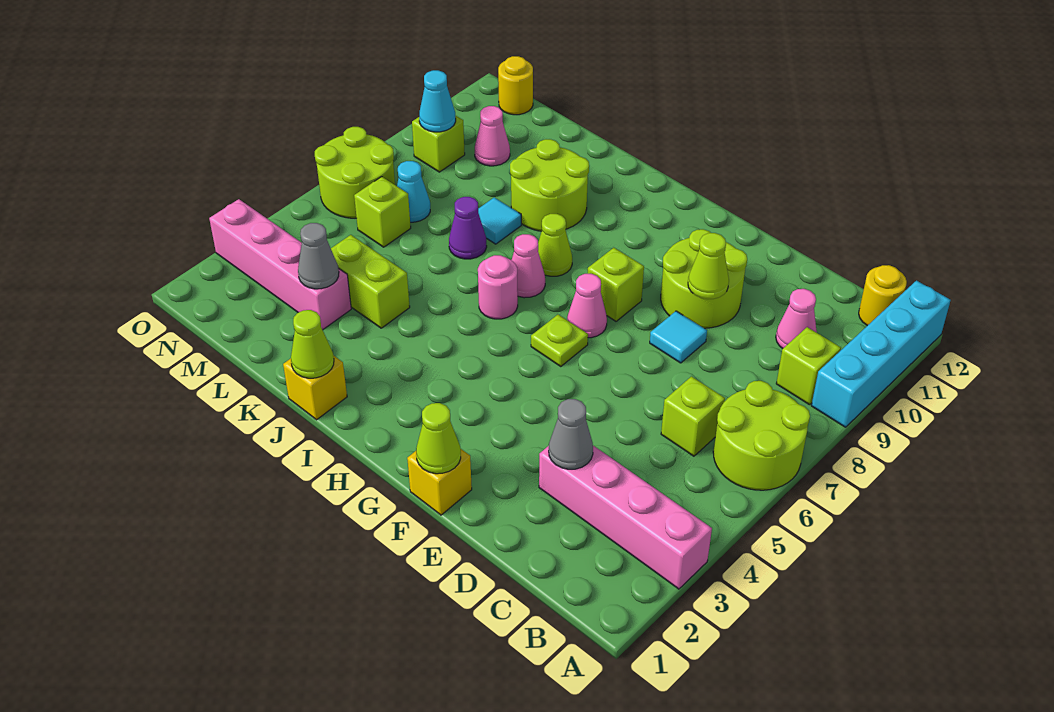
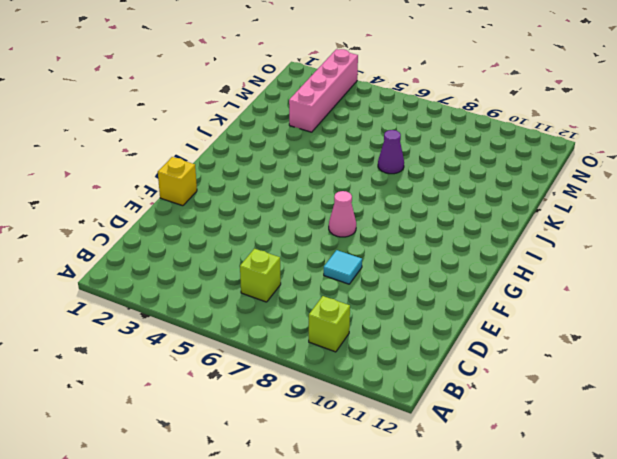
none -> pink 1x4 brick [539,446,712,589]
none -> lime 2x2 round brick [713,381,810,490]
none -> cyan 1x4 brick [811,281,951,427]
none -> yellow 1x1 round brick [859,265,907,326]

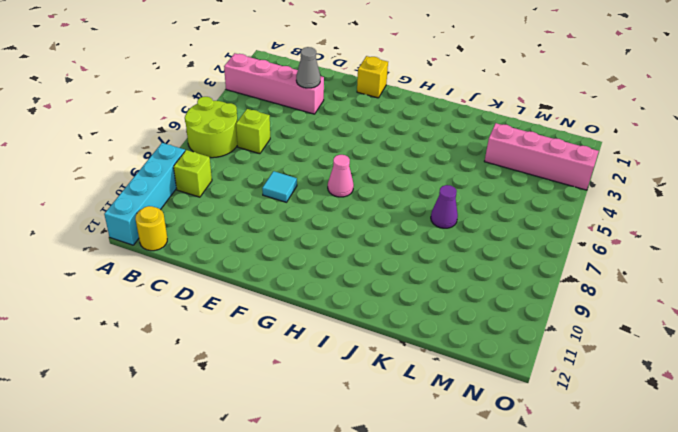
none -> pink 1x1 cone [776,289,817,349]
none -> lime 2x2 round brick [661,229,747,328]
none -> lime 1x1 plate [531,315,588,366]
none -> lime 1x1 brick [588,248,644,321]

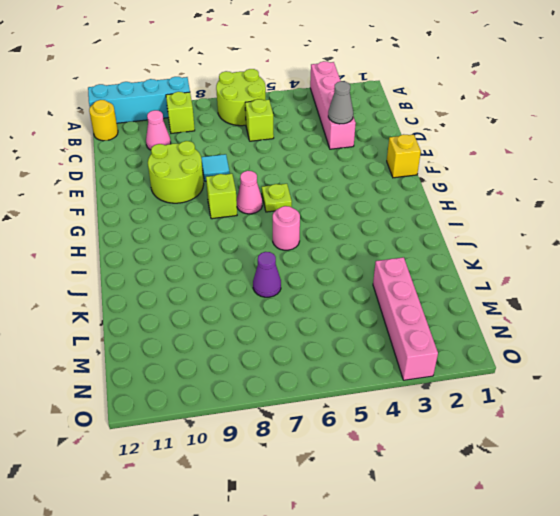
none -> pink 1x1 cone [512,234,545,298]
none -> lime 1x1 cone [538,214,572,276]
none -> yellow 1x1 brick [283,355,347,420]
none -> lime 2x2 round brick [510,139,589,231]

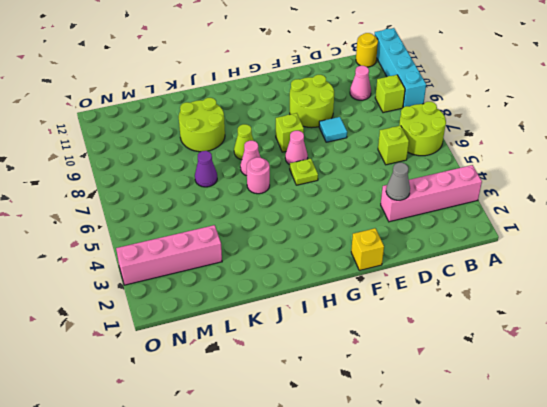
none -> yellow 1x1 brick [283,355,347,420]
none -> lime 1x2 brick [331,235,410,328]
none -> cyan 1x1 tile [478,197,521,244]
none -> lime 1x1 brick [354,177,411,247]

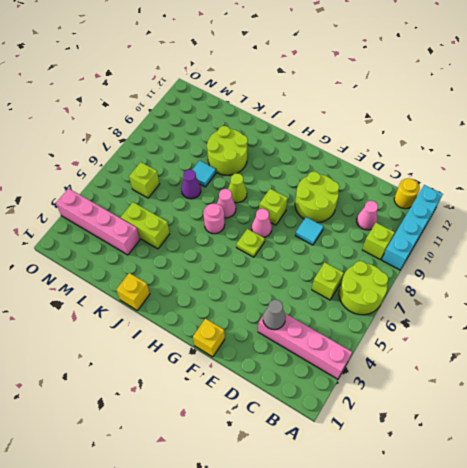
none -> cyan 1x1 cone [397,161,430,222]
none -> pink 1x1 cone [475,106,510,166]
none -> lime 2x2 round brick [315,127,395,218]
none -> lime 1x1 brick [412,115,465,172]

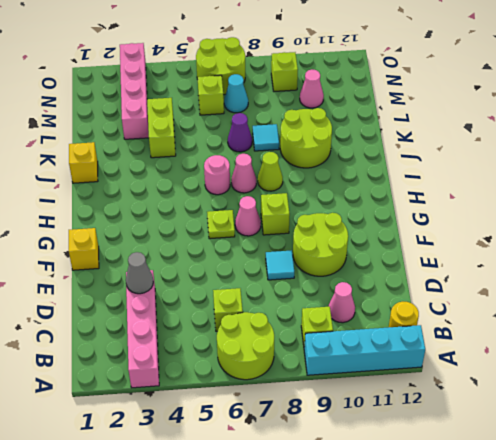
none -> yellow 1x1 round brick [498,56,533,115]
none -> lime 1x1 cone [688,233,729,299]
none -> lime 1x1 cone [416,403,461,474]
none -> lime 1x1 cone [291,310,334,378]

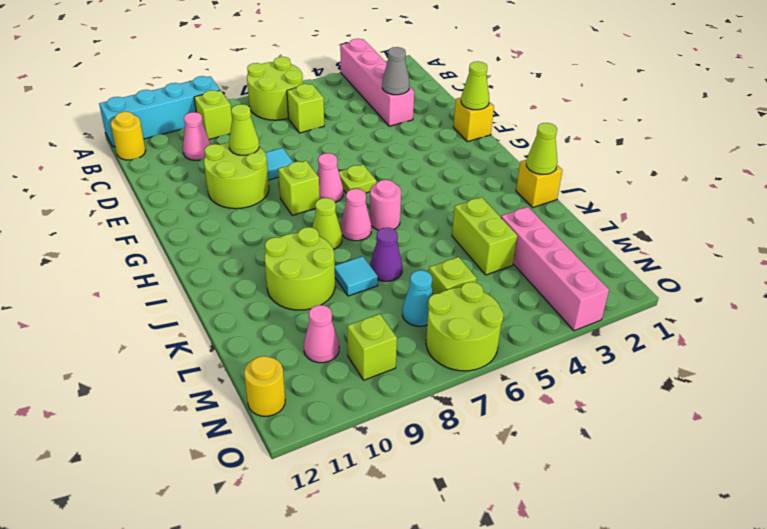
none -> grey 1x1 cone [298,223,339,289]
none -> cyan 1x1 cone [419,70,456,132]

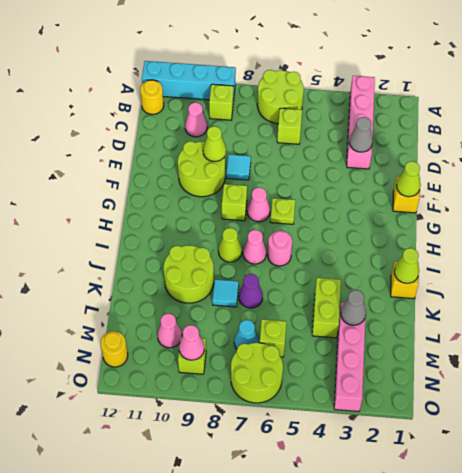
pink 1x1 cone [179,325,204,360] -> cyan 1x1 cone [419,70,456,132]

